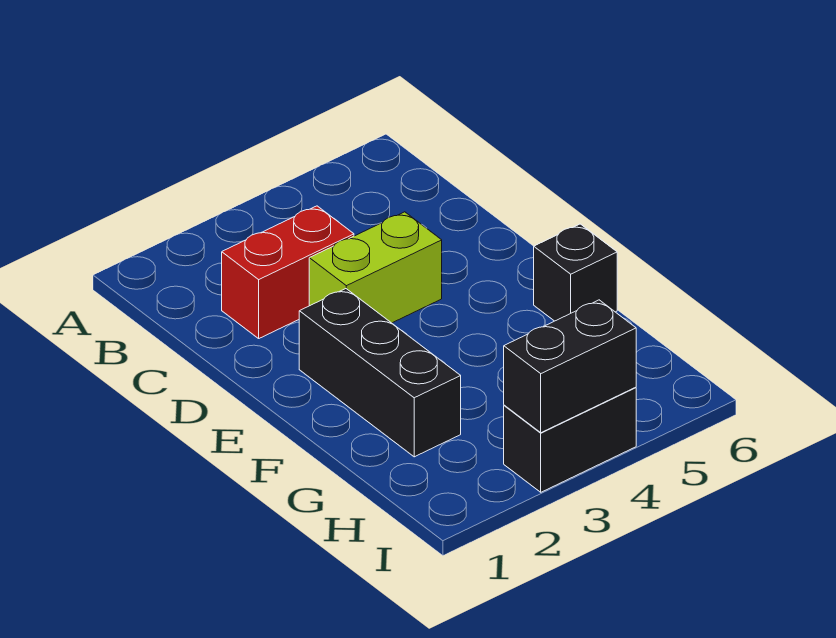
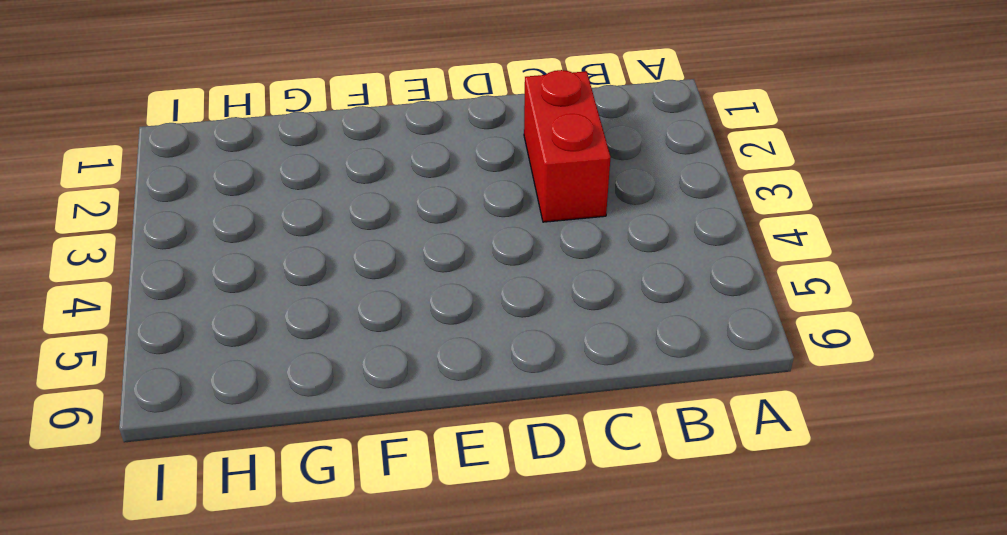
none -> lime 1x2 brick [309,212,442,323]
none -> black 1x3 brick [299,289,461,457]

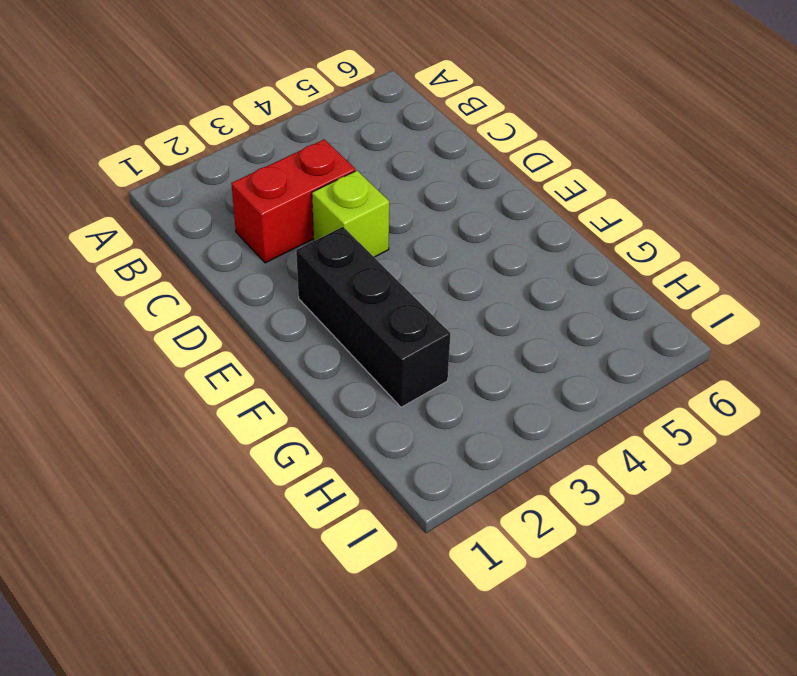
lime 1x1 brick [312,171,389,257] -> lime 1x2 brick [309,212,442,323]
none -> black 1x1 brick [534,224,617,321]
none -> black 1x2 brick [504,387,636,492]

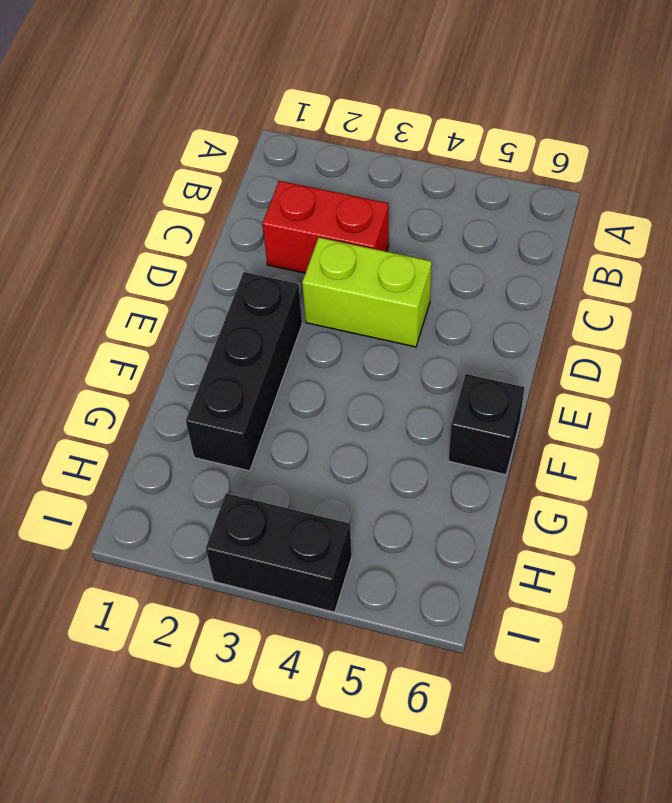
none -> black 1x2 brick [504,300,636,433]

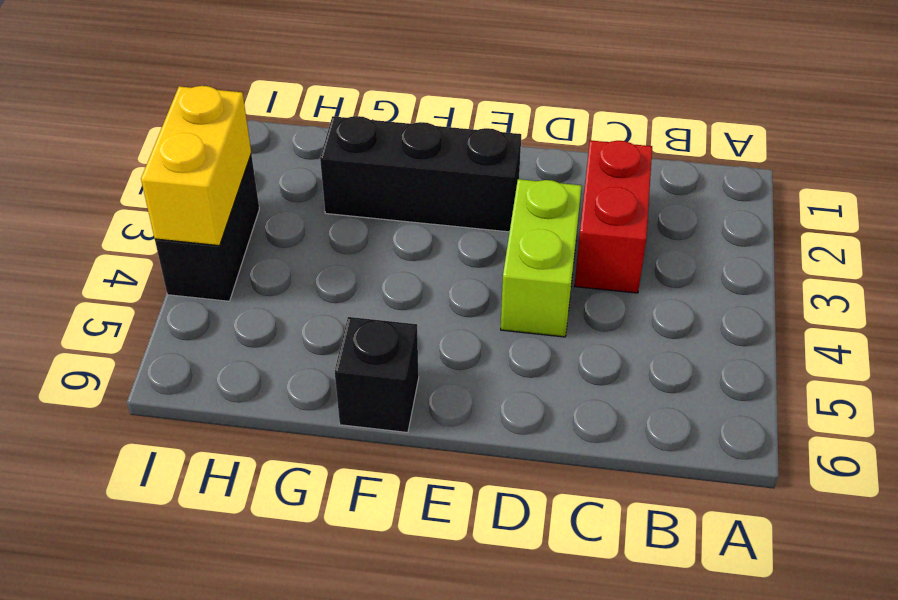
yellow 1x2 brick [141,86,251,246] -> black 1x2 brick [504,300,636,433]

